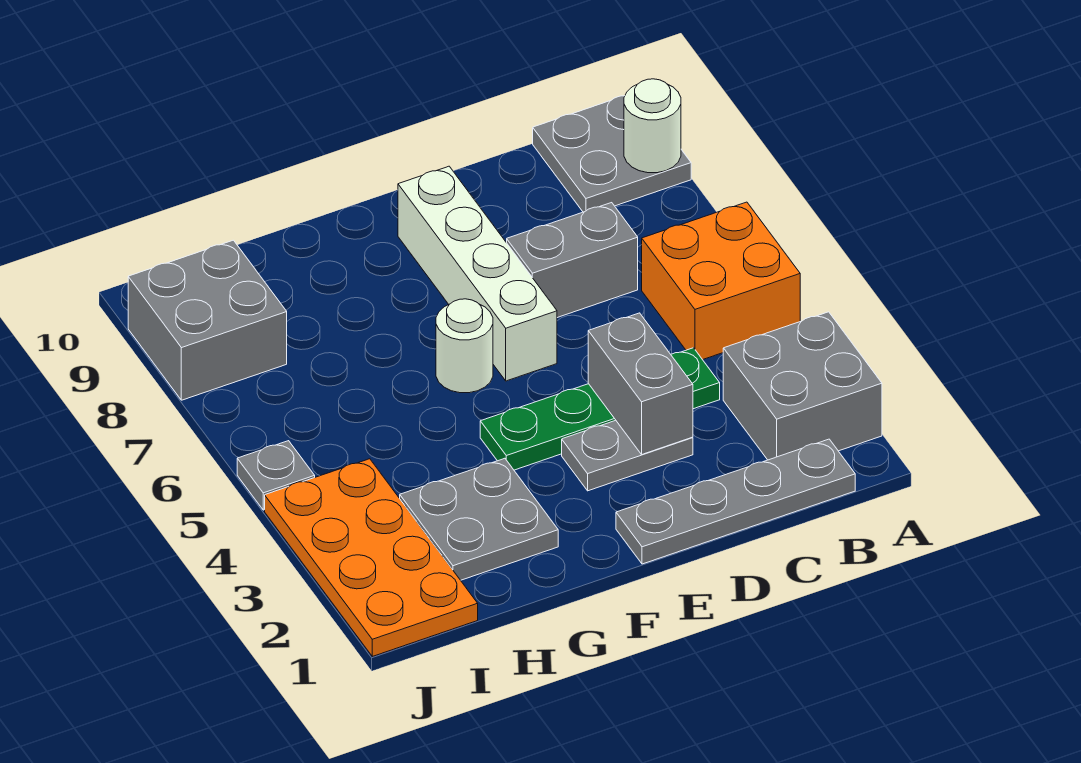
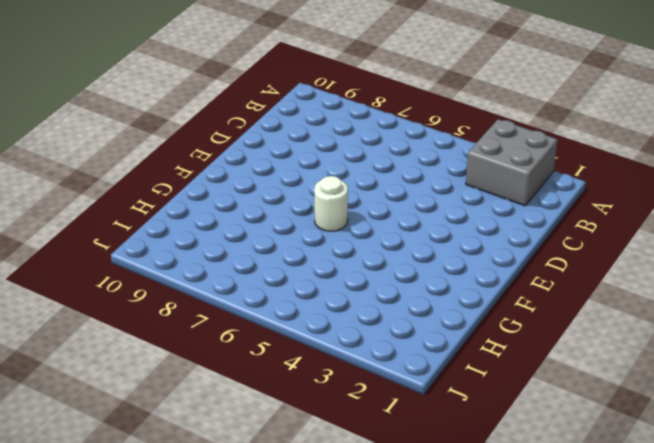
none -> orange 2x2 brick [642,202,800,360]
none -> grey 2x2 plate [533,96,691,212]
none -> grey 1x4 plate [616,439,855,564]

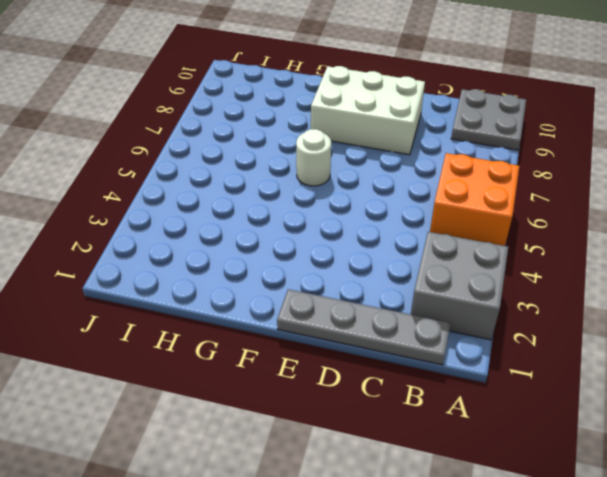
white 2x3 brick [311,66,425,155] -> white 1x4 brick [398,166,557,381]
none -> green 1x4 plate [480,348,720,470]
none -> grey 1x2 brick [507,203,638,318]
none -> grey 1x2 plate [562,420,693,491]

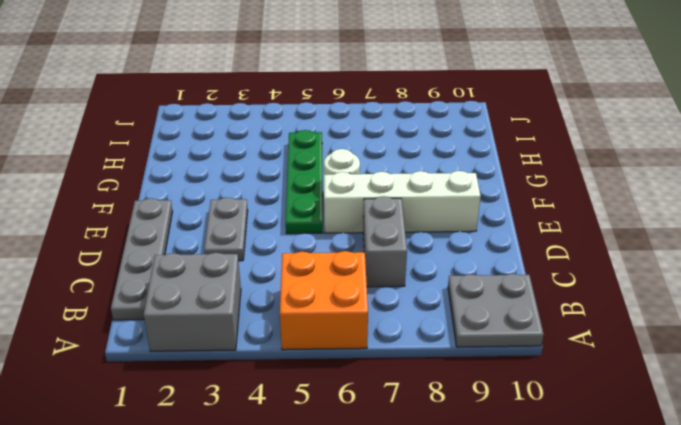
green 1x4 plate [286,130,323,234] -> green 1x4 plate moved to [480,348,720,470]
none -> grey 2x2 plate [400,458,558,580]
none -> orange 2x4 plate [265,459,478,656]
none -> grey 2x2 brick [128,240,287,400]

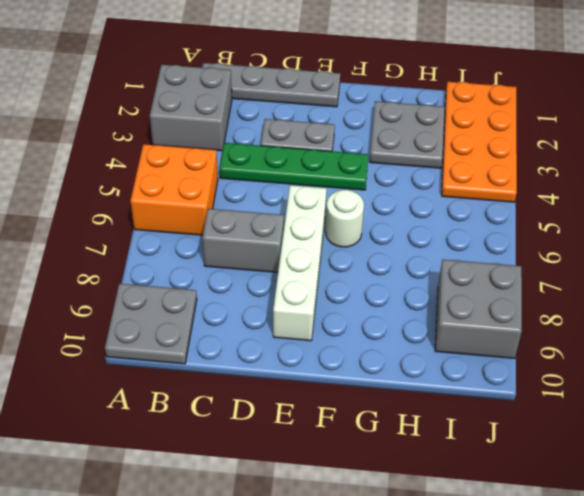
none -> grey 1x1 plate [237,441,315,510]
none -> white 1x1 round brick [624,79,681,173]
none -> grey 1x2 brick [588,313,693,454]

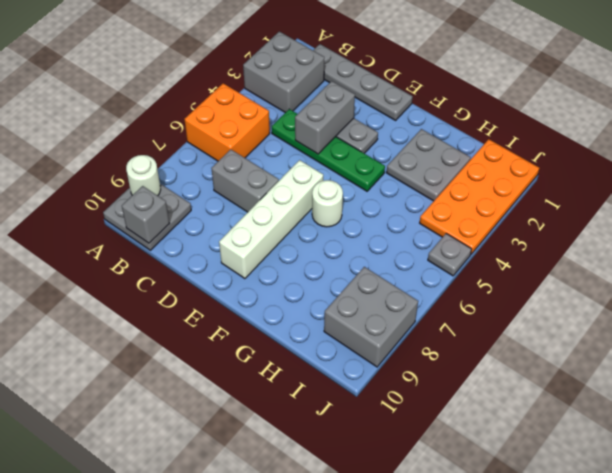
grey 1x1 brick [122,186,170,243] -> none

